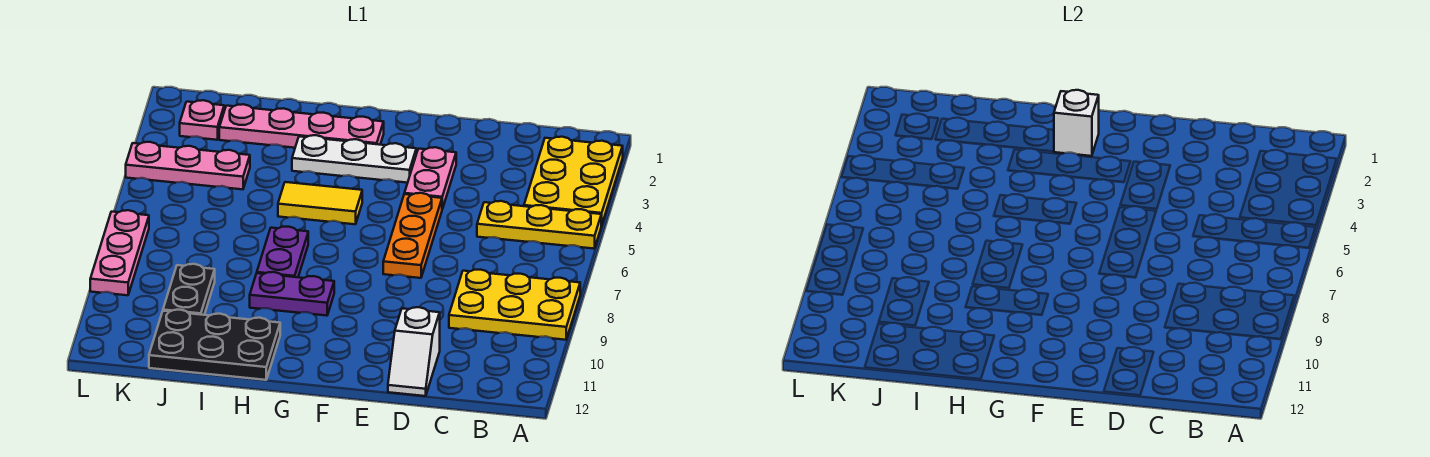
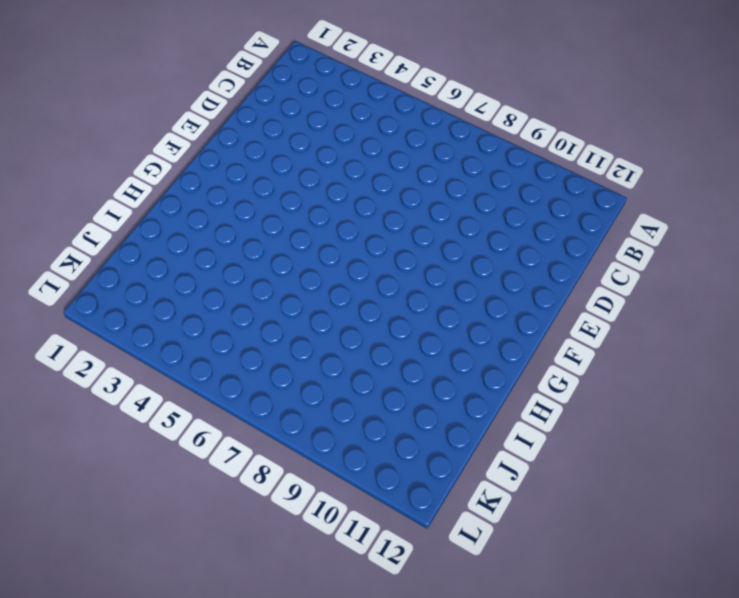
none -> yellow 2x3 plate [524,137,623,226]
none -> yellow 1x3 plate [477,201,601,249]
none -> yellow 2x3 plate [449,270,580,340]

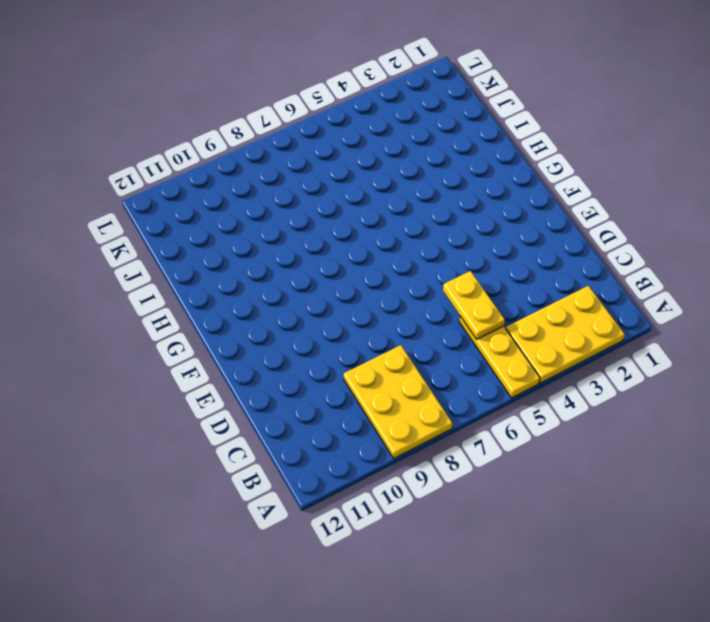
yellow 1x2 plate [443,271,505,339] -> none
none -> white 1x2 slope [388,307,440,396]
none -> pink 1x2 plate [404,147,456,209]
none -> orange 1x3 plate [383,193,442,278]

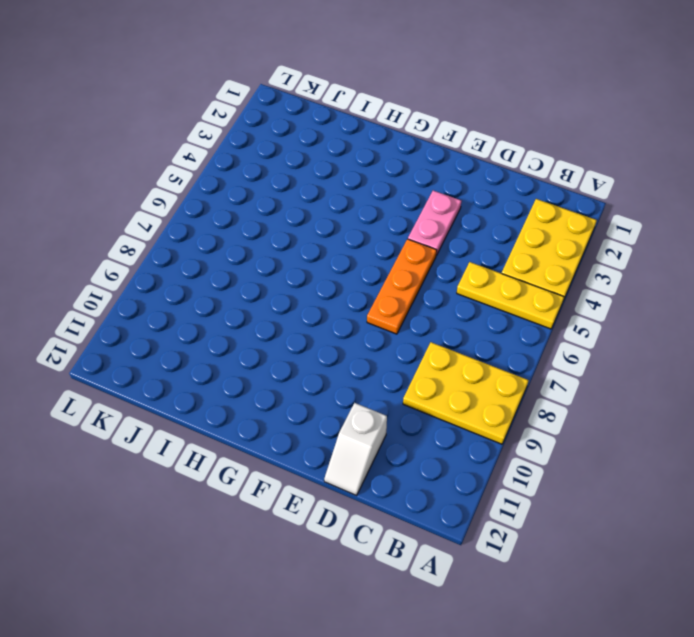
none -> white 1x3 plate [292,135,416,183]
none -> pink 1x4 plate [219,104,384,148]
none -> yellow 1x2 tile [278,182,362,224]

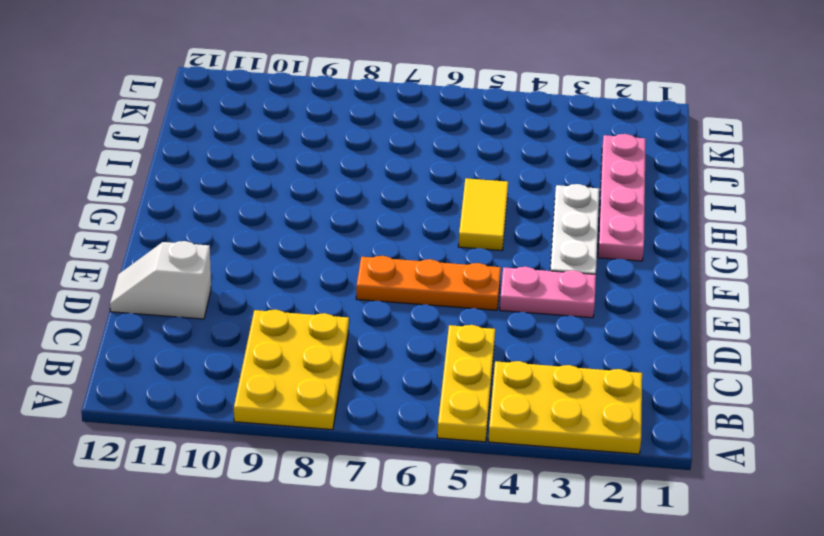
none -> purple 1x2 plate [250,272,334,316]
none -> purple 1x2 plate [257,227,308,277]
none -> black 2x3 plate [149,310,280,380]

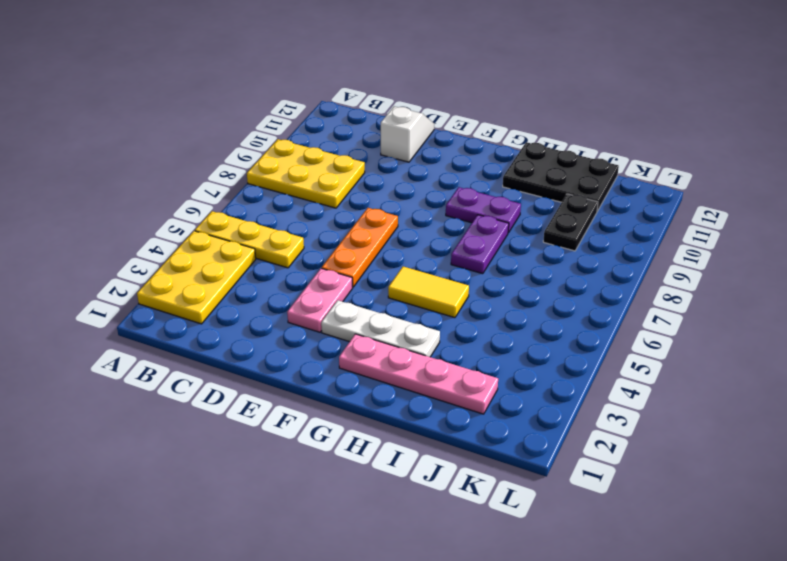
none -> pink 1x3 plate [126,142,250,189]
none -> pink 1x1 plate [180,100,224,140]
none -> pink 1x3 plate [90,210,149,295]

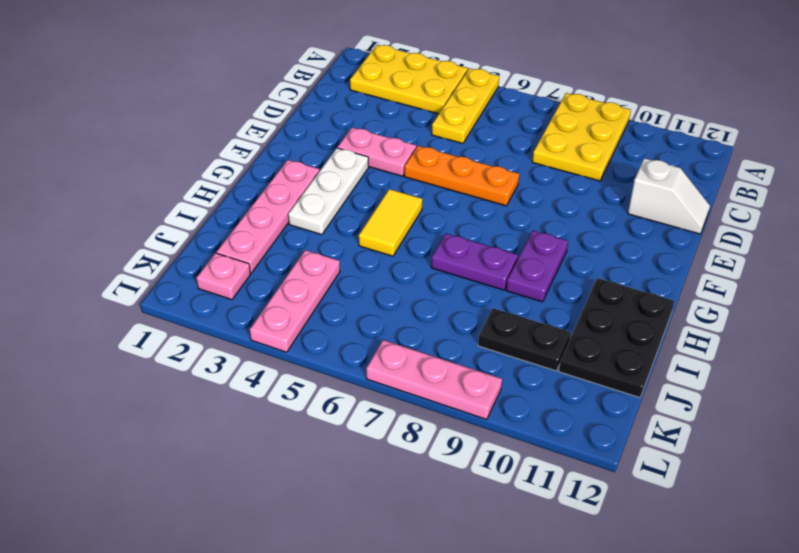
none -> white 1x1 brick [1054,90,1099,156]

